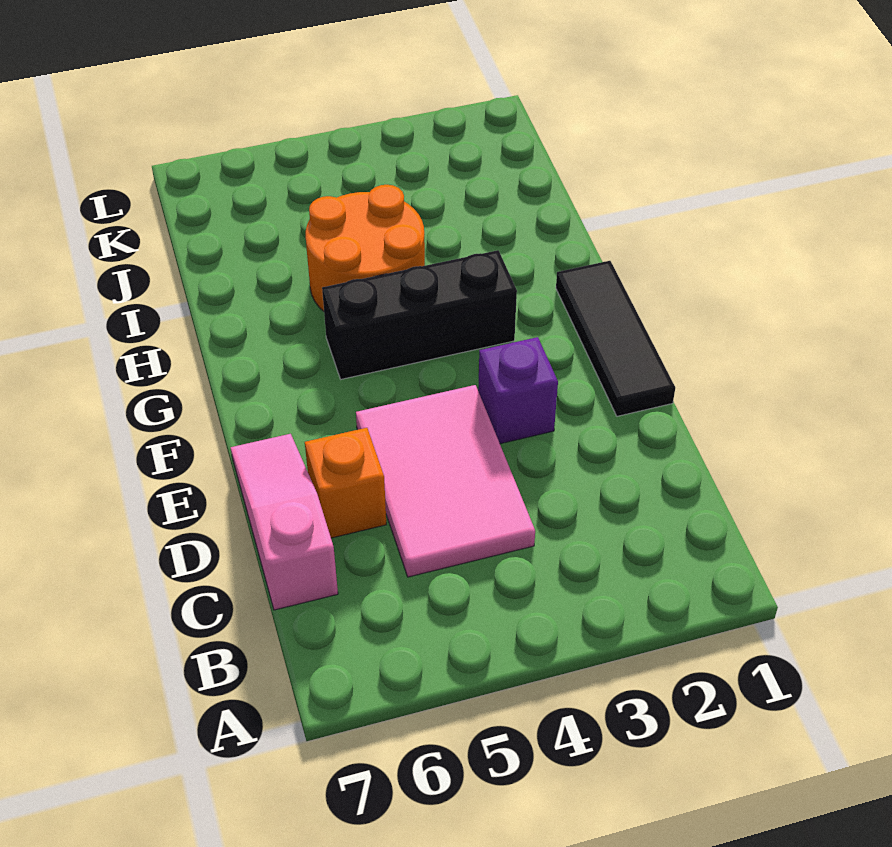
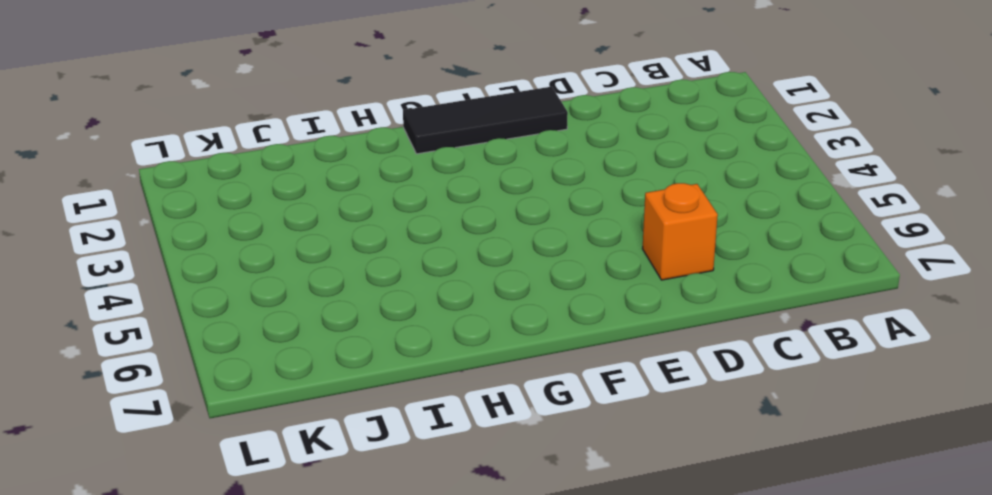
none -> pink 2x3 tile [356,385,535,577]
none -> pink 1x3 slope [231,434,338,610]

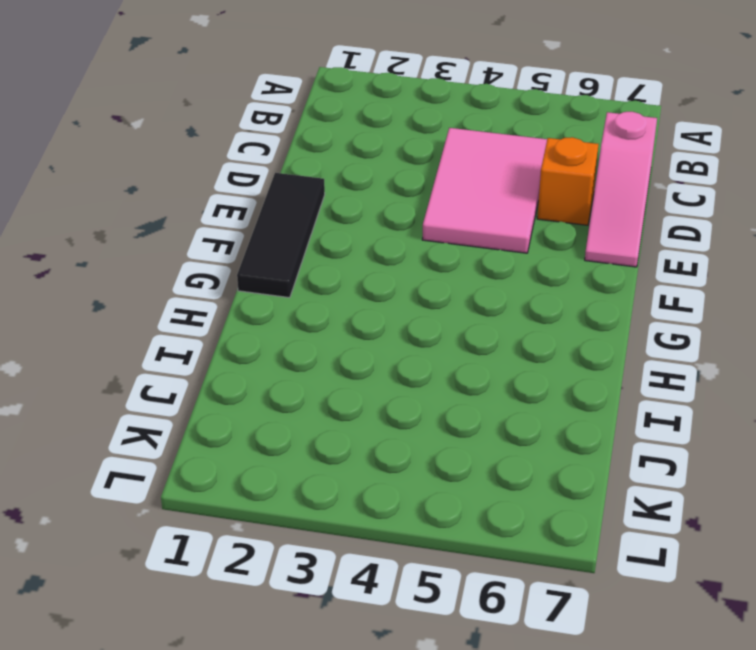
none -> purple 1x1 brick [478,337,558,444]
none -> black 1x3 brick [322,250,517,379]

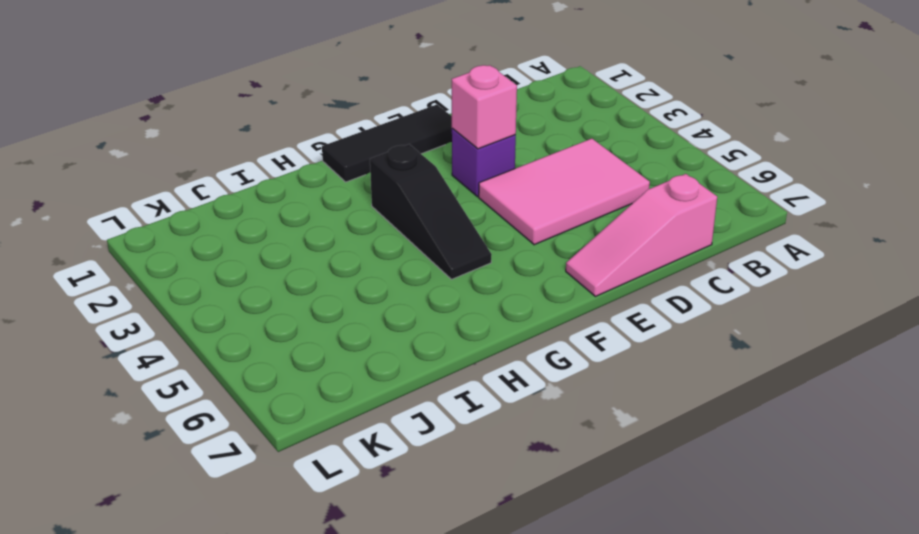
pink 1x1 brick [452,65,517,149] -> none
black 1x3 slope [370,144,492,279] -> black 1x3 brick [322,250,517,379]
none -> orange 1x1 brick [305,428,386,538]
none -> orange 2x2 round brick [306,185,425,311]

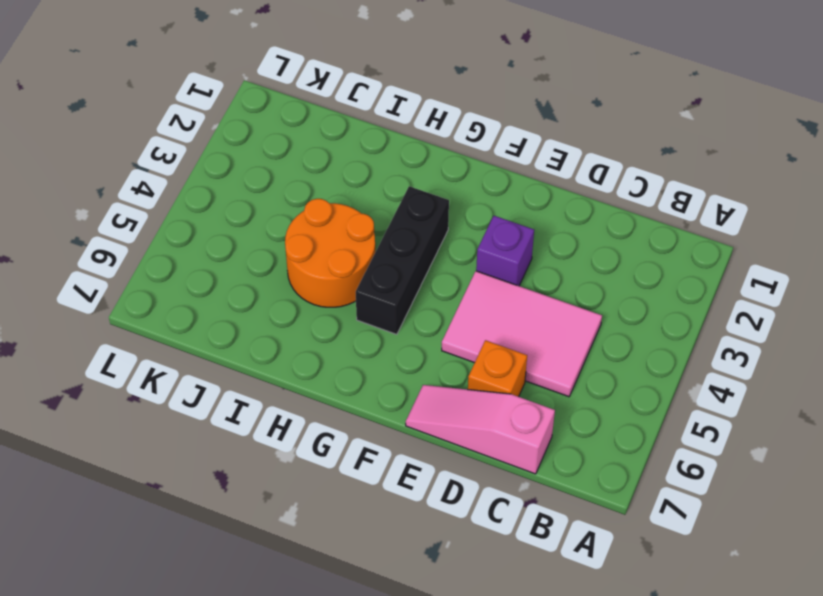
none -> black 1x3 tile [556,261,675,416]

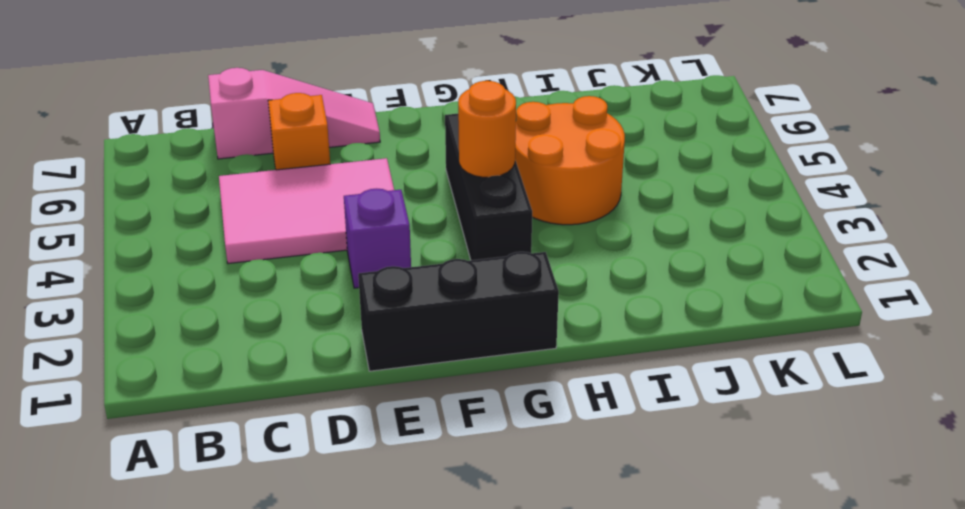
black 1x3 brick [358,252,559,371] -> black 1x3 tile [556,261,675,416]
orange 1x1 round brick [458,81,516,177] -> none

